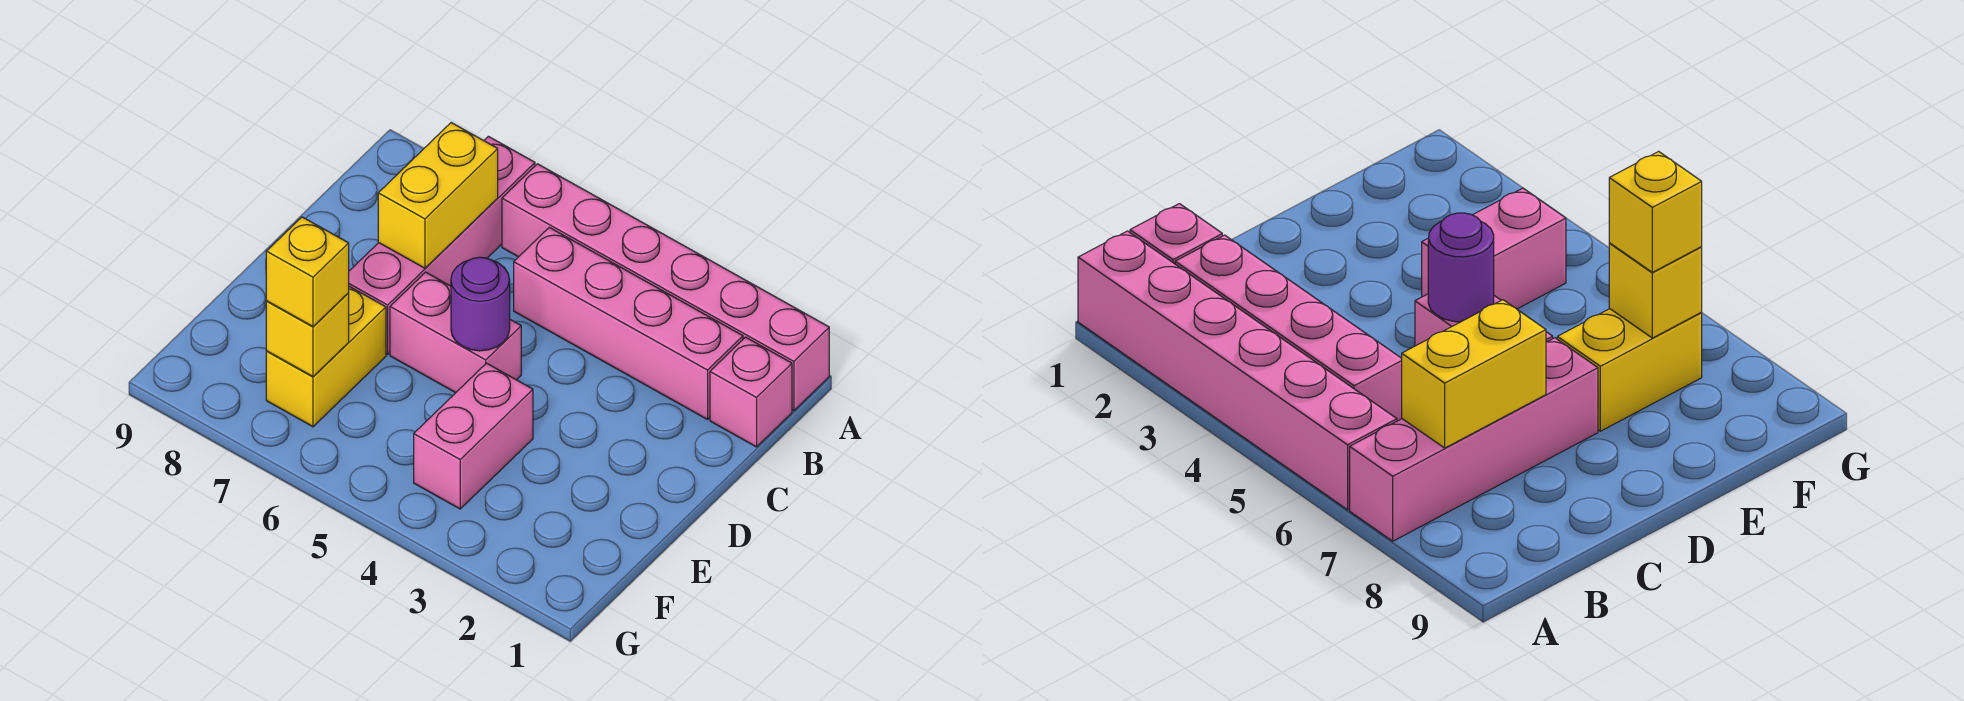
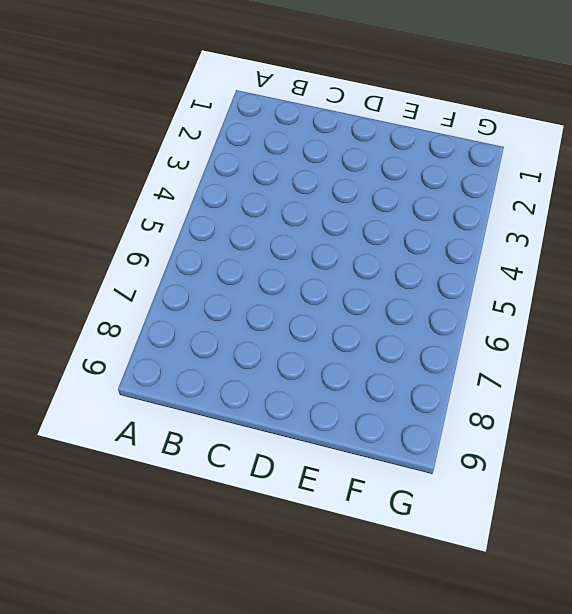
none -> pink 1x6 brick [502,164,829,411]
none -> pink 1x4 brick [349,136,535,354]

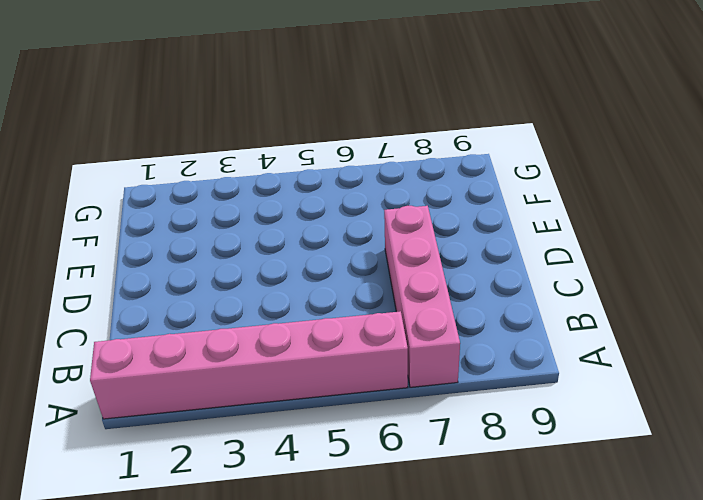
none -> pink 1x1 brick [710,337,792,447]
none -> pink 1x4 brick [514,227,743,419]

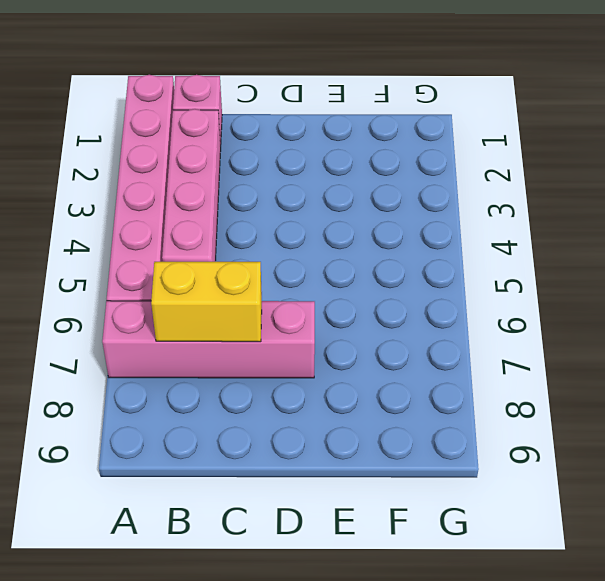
none -> pink 1x2 brick [390,272,521,393]
none -> pink 1x2 brick [414,363,533,509]

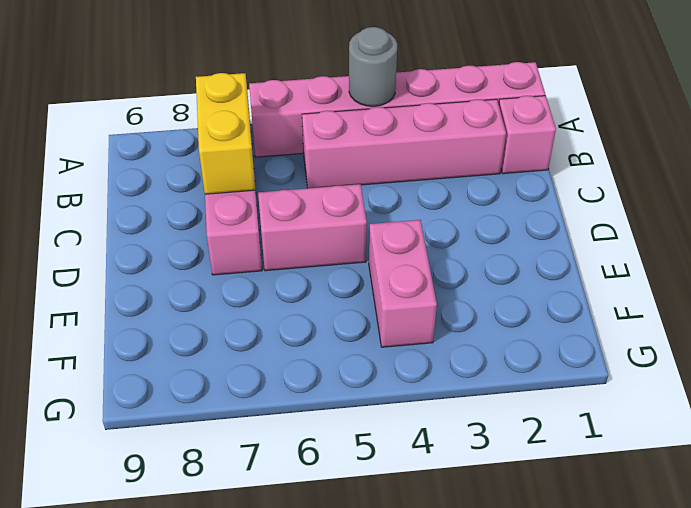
grey 1x1 round brick [349,27,397,106] -> none
none -> yellow 1x2 brick [266,286,386,427]
none -> purple 1x1 round brick [451,257,510,351]

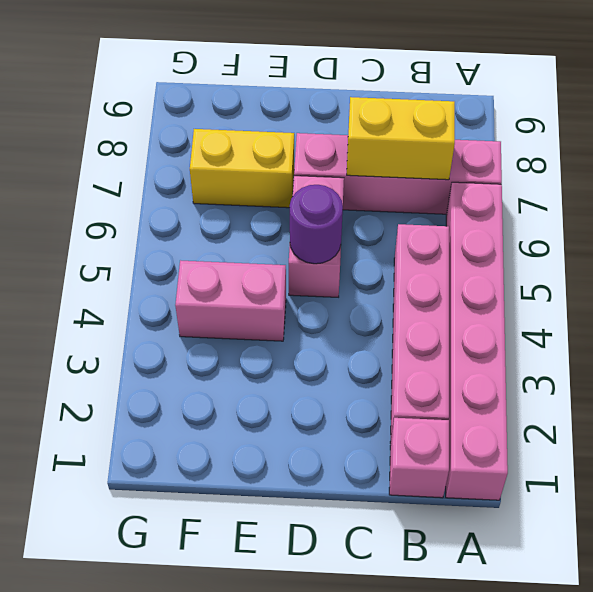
none -> yellow 1x1 brick [266,293,349,377]
none -> yellow 1x1 brick [266,217,349,327]

